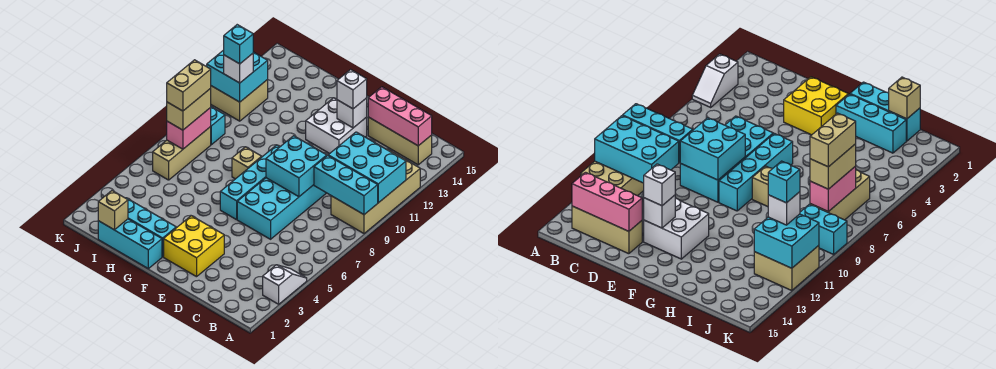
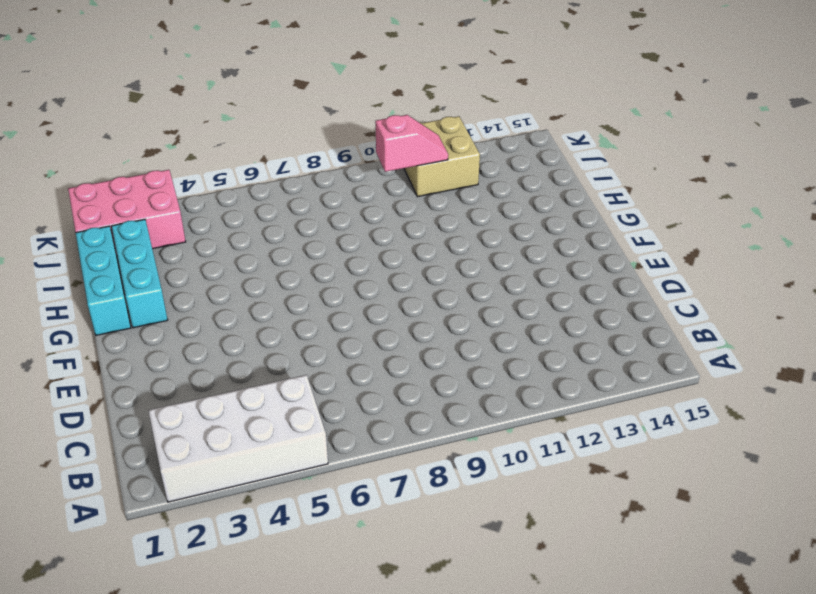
white 2x4 brick [148,375,328,502] -> white 1x2 slope [263,265,307,304]
pink 2x3 brick [68,170,186,255] -> none
pink 1x2 slope [375,115,448,172] -> cyan 2x2 brick [207,50,268,102]
none -> tan 2x4 brick [331,149,420,234]
none -> tan 1x3 brick [368,117,432,165]
none -> cyan 2x4 brick [237,178,326,239]

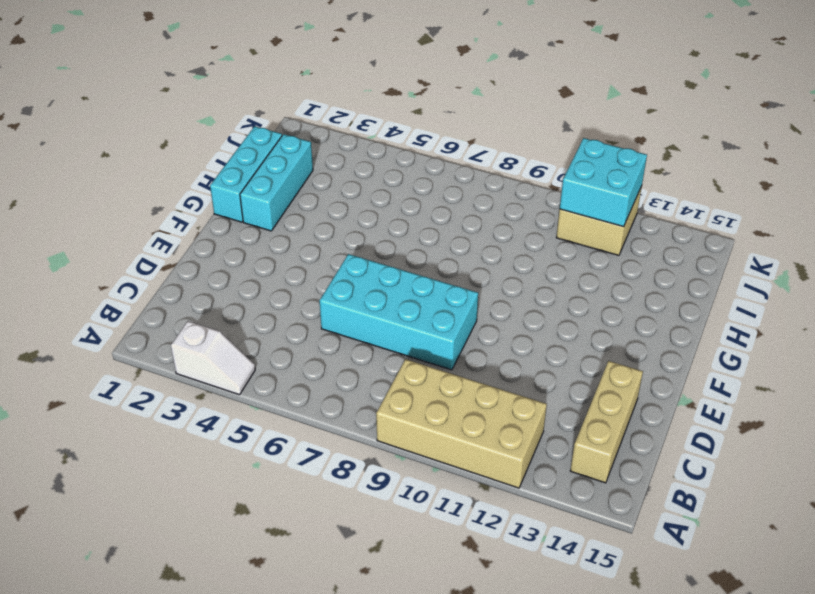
none -> yellow 2x2 brick [164,216,224,277]
none -> white 2x2 brick [306,98,367,154]
none -> cyan 1x4 brick [220,145,279,220]

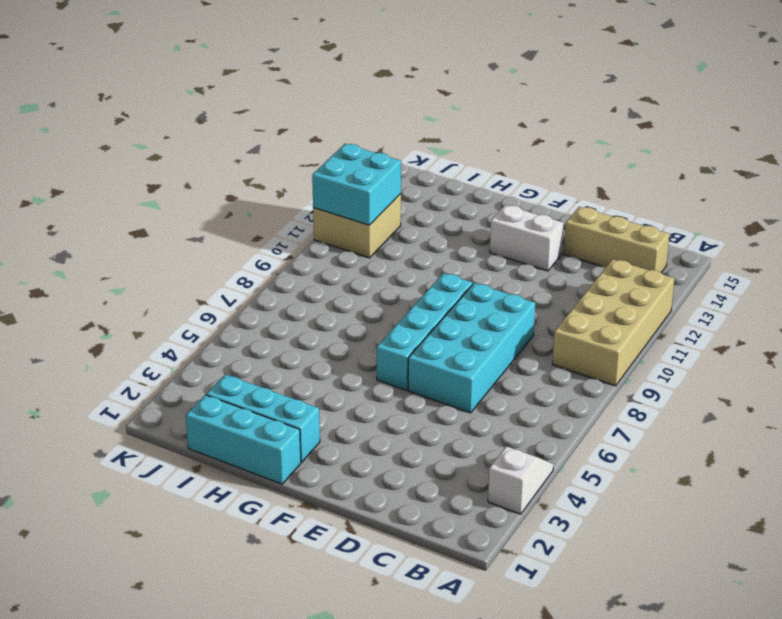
white 1x2 brick [490,205,564,271] -> white 2x2 brick [306,98,367,154]
none -> yellow 2x2 brick [164,216,224,277]
none -> tan 1x1 brick [232,147,262,179]
none -> tan 1x3 brick [153,127,211,180]

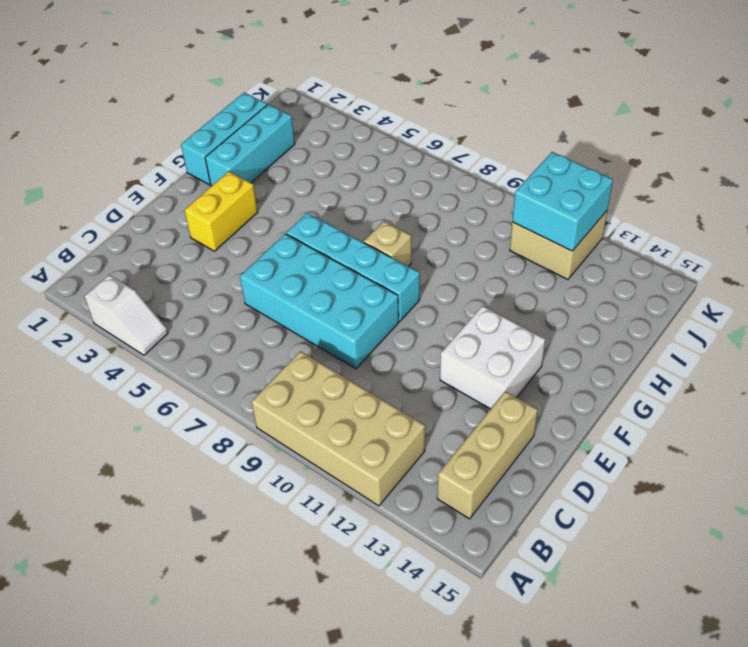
yellow 1x2 brick [184,172,258,251] -> yellow 2x2 brick [164,216,224,277]
none -> tan 1x3 brick [153,127,211,180]
none -> cyan 1x2 brick [211,107,225,145]
none -> cyan 1x3 brick [314,156,378,214]

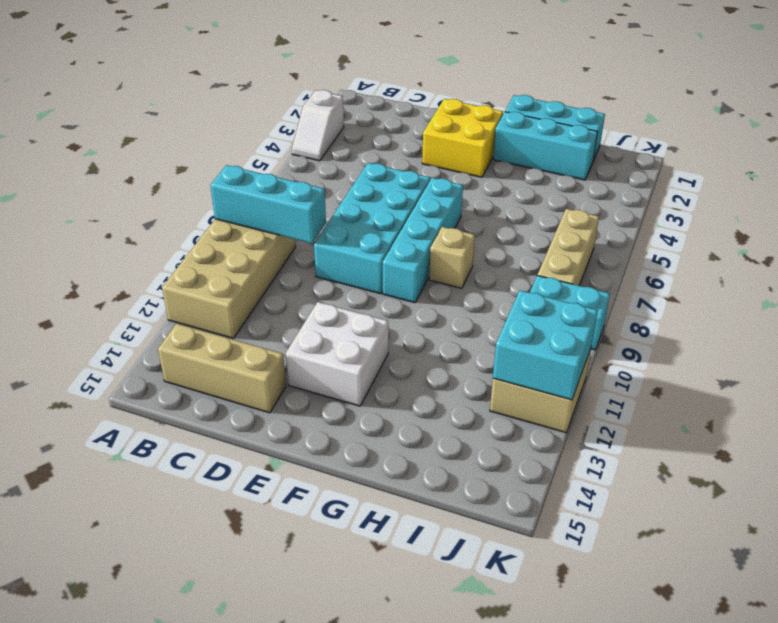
none -> cyan 2x3 brick [328,132,406,203]
none -> pink 1x3 brick [368,87,432,146]
none -> cyan 2x2 brick [266,136,327,197]

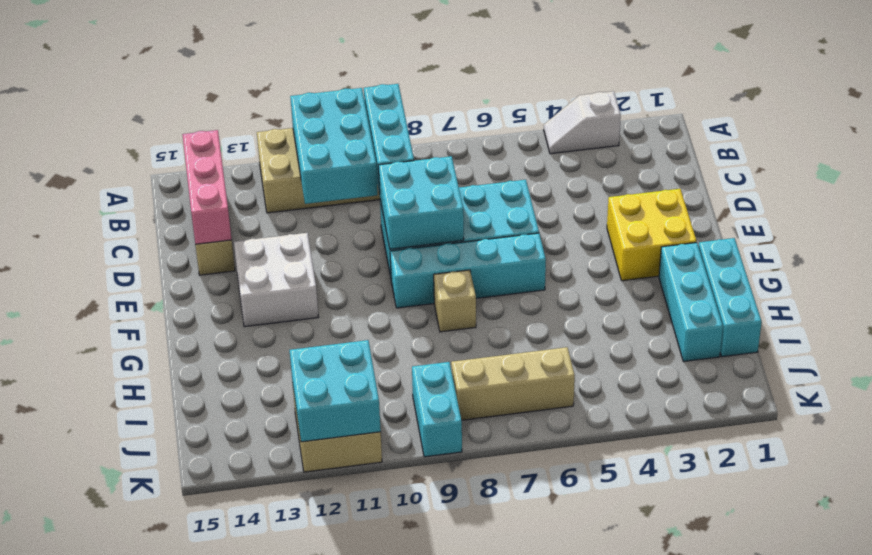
none -> white 1x1 brick [337,98,367,128]
none -> tan 1x1 brick [98,191,128,230]
none -> pink 1x2 brick [167,108,211,149]

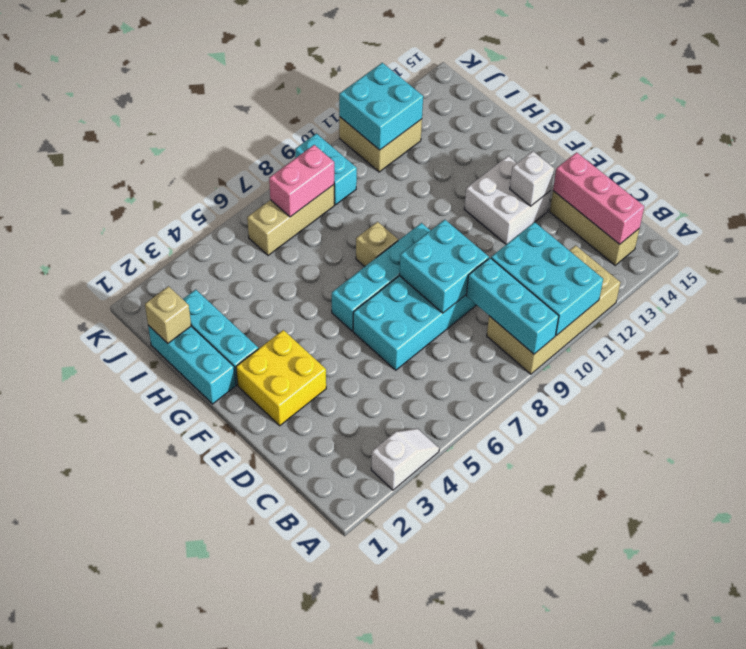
none -> white 1x1 brick [337,70,367,109]
none -> tan 1x2 brick [167,88,211,130]
none -> white 1x1 brick [224,54,253,83]

